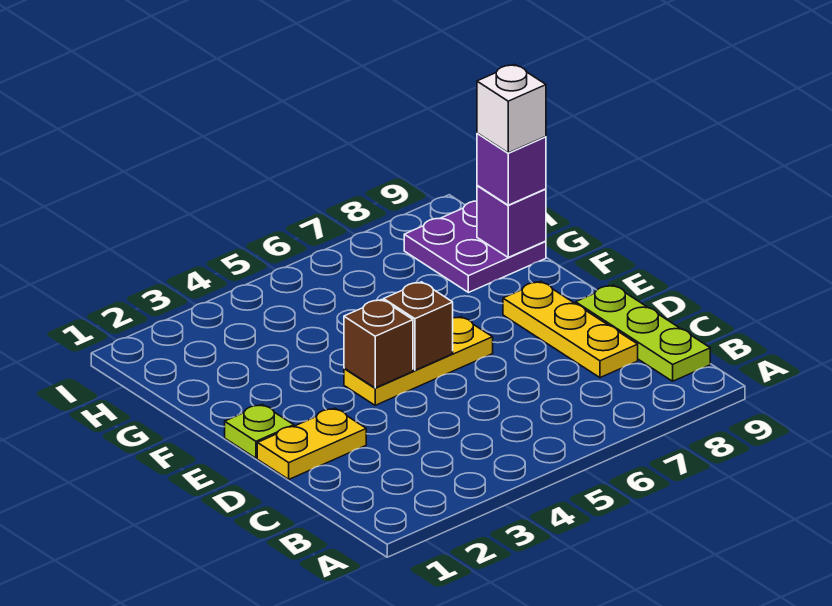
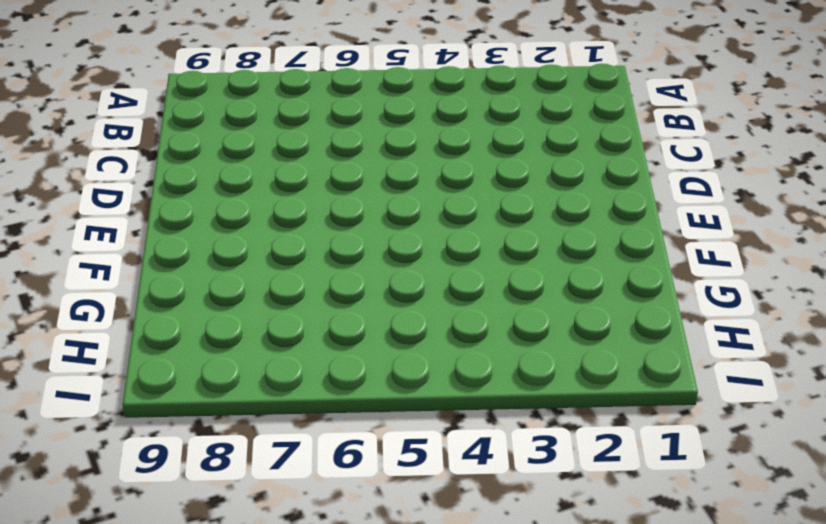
none -> lime 1x3 plate [576,285,710,381]
none -> yellow 1x3 plate [503,281,638,378]

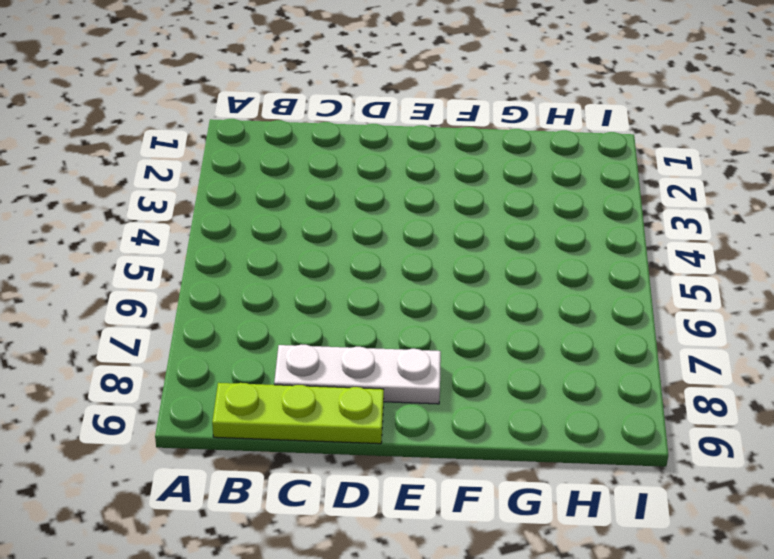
white 1x3 plate [274,345,441,404] -> yellow 1x3 plate [503,281,638,378]
none -> yellow 1x2 plate [257,408,366,479]
none -> lime 1x1 plate [225,405,294,458]

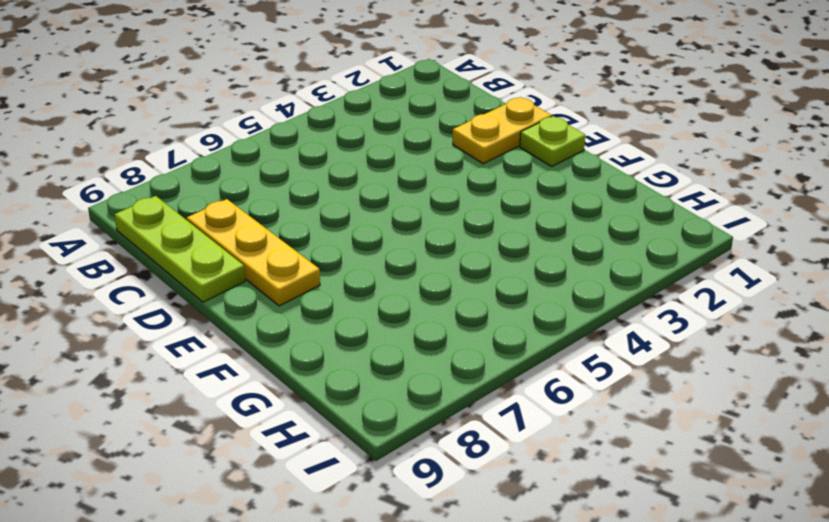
none -> yellow 1x3 plate [344,317,493,405]
none -> purple 2x2 plate [404,201,546,293]

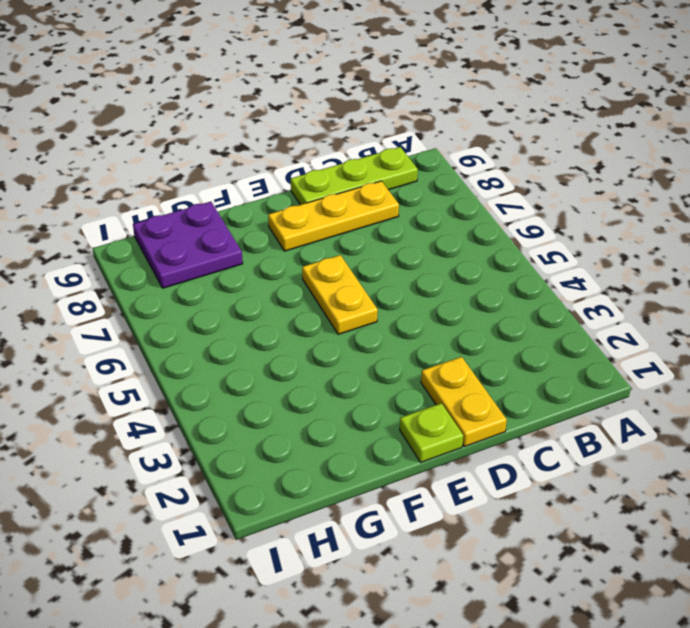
yellow 1x2 plate [302,255,378,334] -> yellow 1x3 plate [344,317,493,405]
none -> brown 1x1 brick [344,300,413,388]
none -> brown 1x1 brick [384,282,453,370]

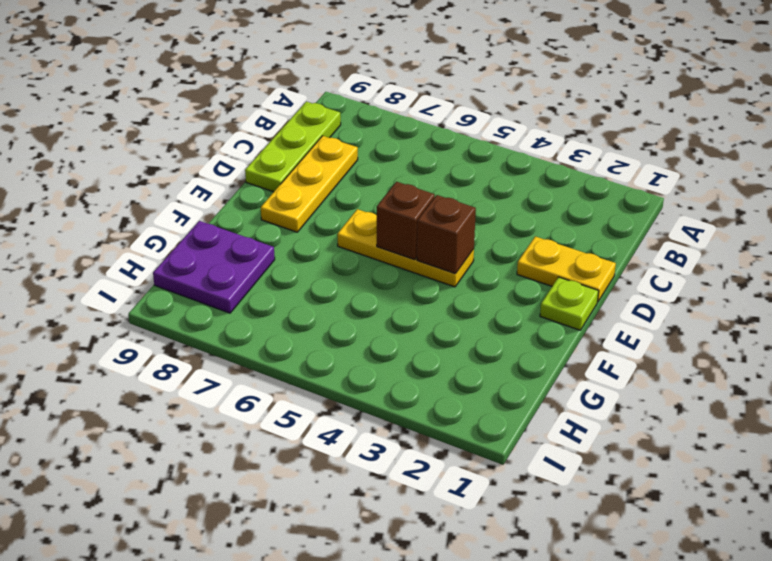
none -> purple 1x1 brick [477,186,546,257]
none -> purple 1x1 brick [477,133,546,205]

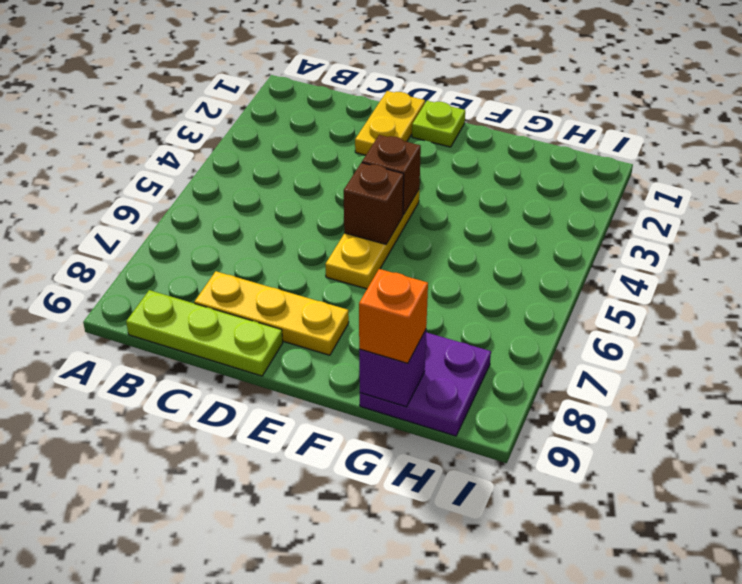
orange 1x1 brick [359,269,428,363] -> purple 1x1 brick [477,133,546,205]
none -> white 1x1 brick [477,64,546,153]

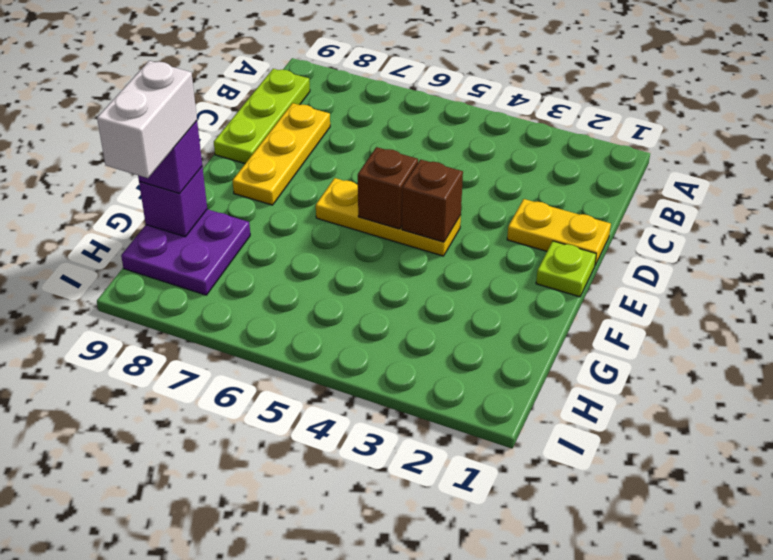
white 1x2 brick [97,61,197,178] -> white 1x1 brick [477,64,546,153]

